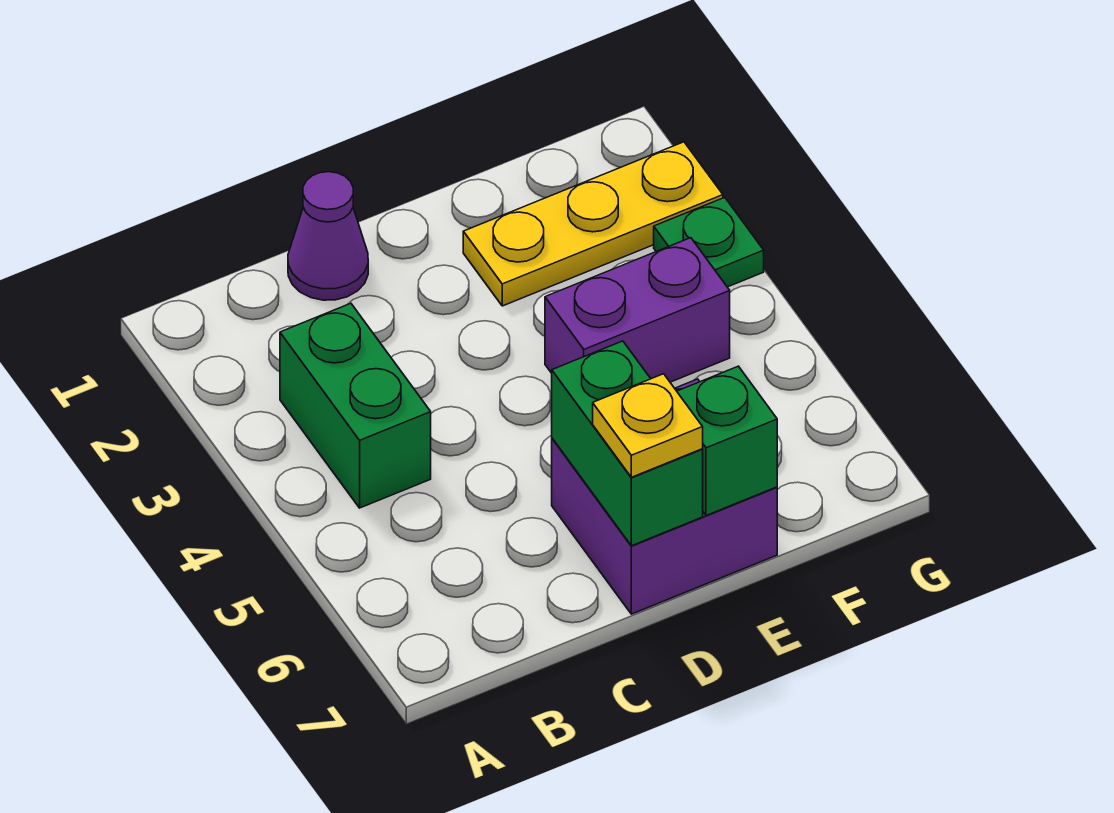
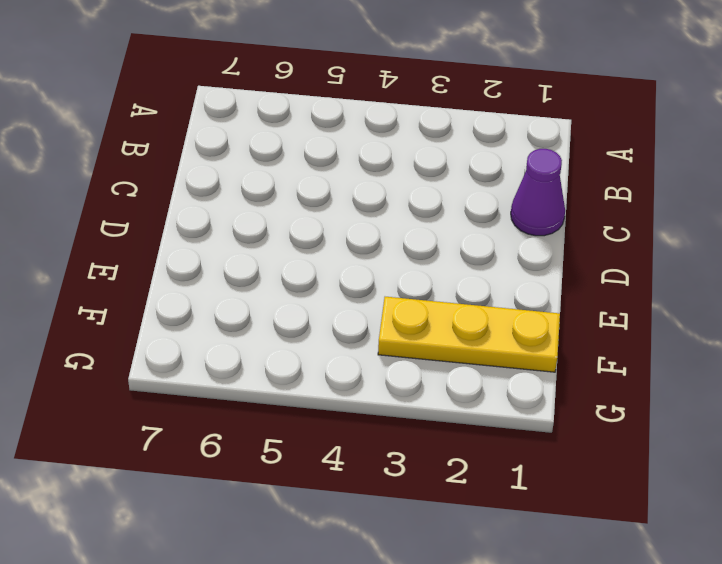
yellow 1x3 plate [378,297,560,372] -> yellow 1x3 plate turned to [463,142,723,306]
none -> green 1x2 brick [280,303,431,508]
none -> purple 2x2 brick [552,379,777,614]

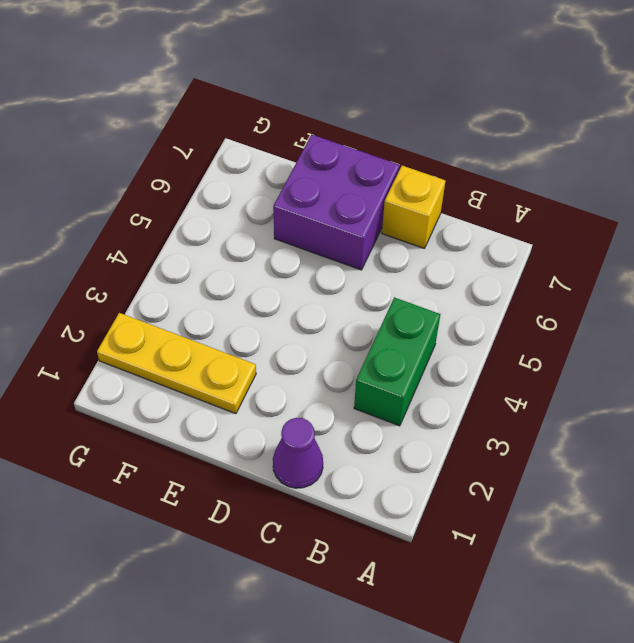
yellow 1x1 brick [382,166,445,249] -> none
none -> purple 1x2 brick [545,238,730,382]
none -> green 1x1 plate [654,197,764,287]

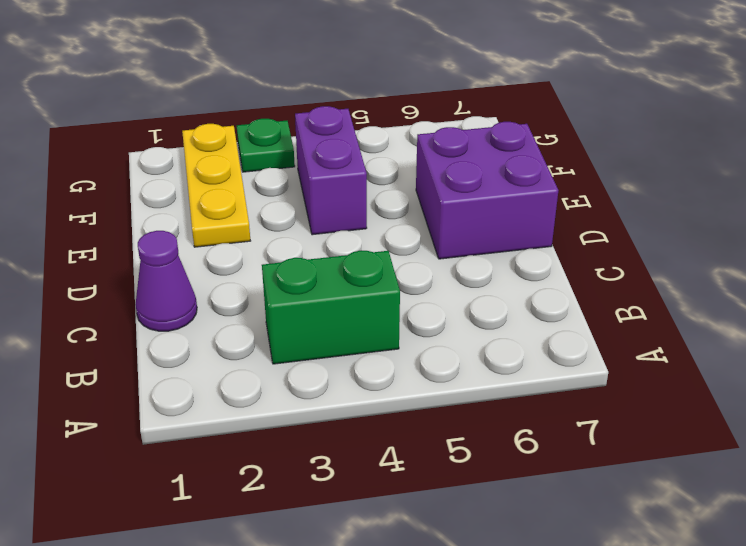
none -> green 1x2 brick [552,341,703,546]
none -> green 1x1 brick [677,366,777,515]

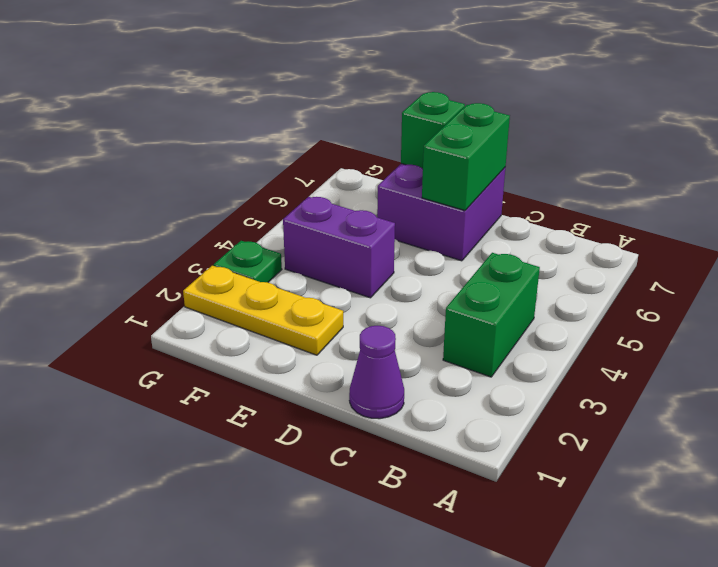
none -> yellow 1x1 plate [593,374,703,477]

